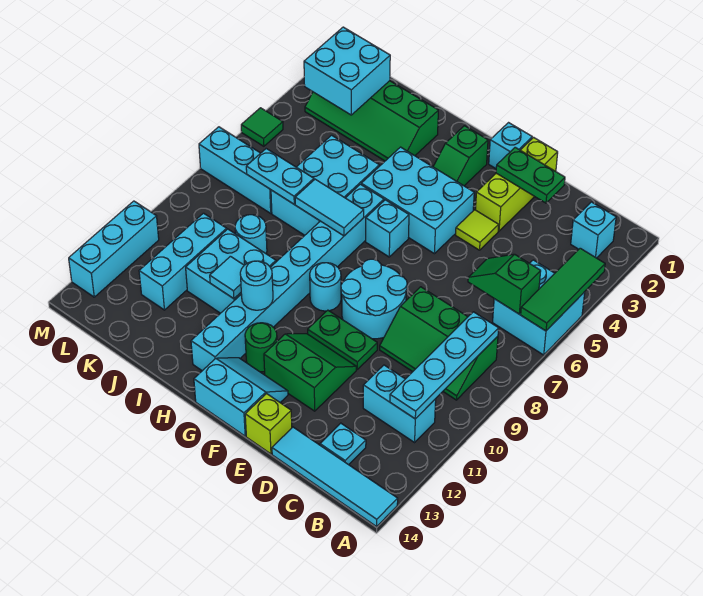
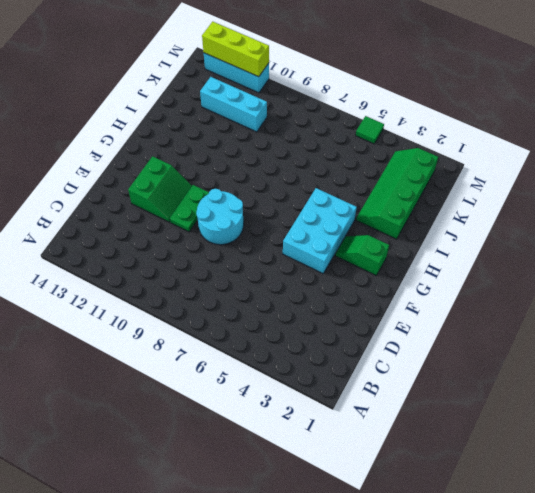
lime 1x3 brick [202,22,269,77] -> lime 1x3 brick moved to [475,137,558,231]
none -> cyan 2x2 brick [493,260,585,355]
none -> cyan 1x4 tile [272,427,398,527]
none -> cyan 1x1 brick [571,202,616,258]
none -> green 2x3 slope [380,287,498,400]

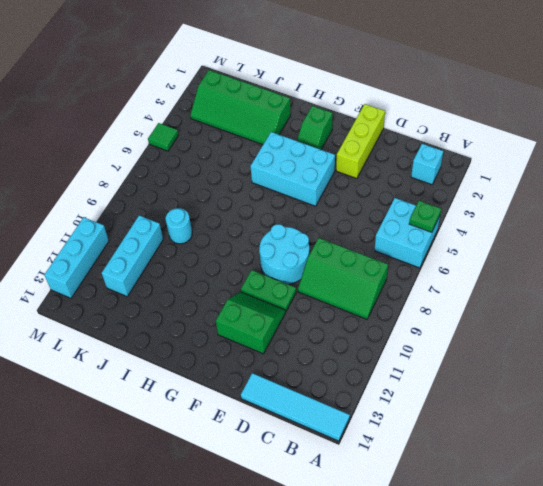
green 1x1 plate [409,201,441,232] -> green 1x3 tile [521,248,605,331]
none -> cyan 1x2 brick [363,365,436,442]
none -> cyan 1x1 plate [320,423,366,465]
none -> lime 1x1 tile [456,210,499,250]
none -> lime 1x1 brick [245,394,292,454]

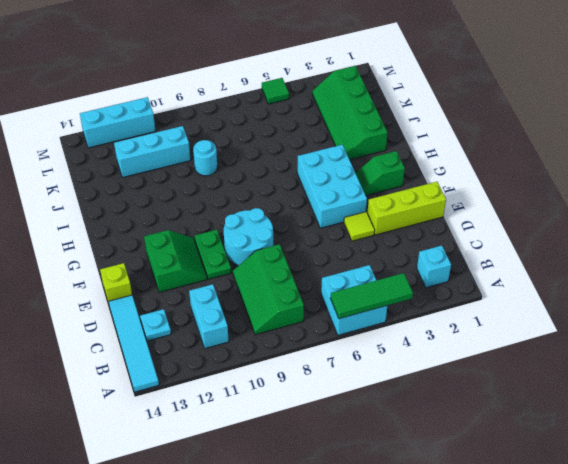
none -> cyan 1x1 brick [489,123,532,168]
none -> cyan 2x2 slope [194,358,288,436]
none -> cyan 1x1 brick [366,200,409,257]
none -> cyan 1x1 round brick [310,263,341,311]

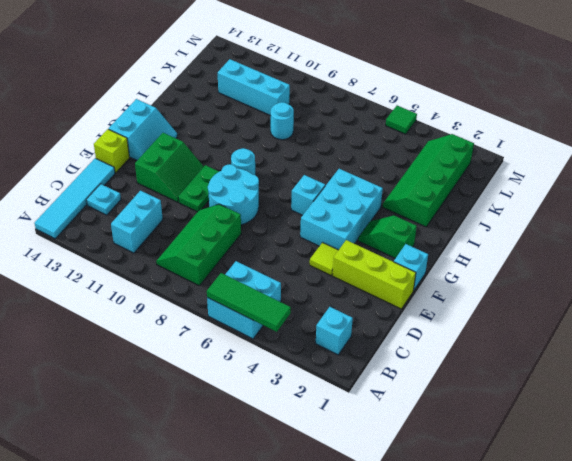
none -> green 1x1 round brick [245,323,277,372]
none -> cyan 1x8 brick [191,184,384,371]
none -> cyan 2x3 brick [271,135,379,235]
none -> cyan 2x2 brick [186,229,276,313]

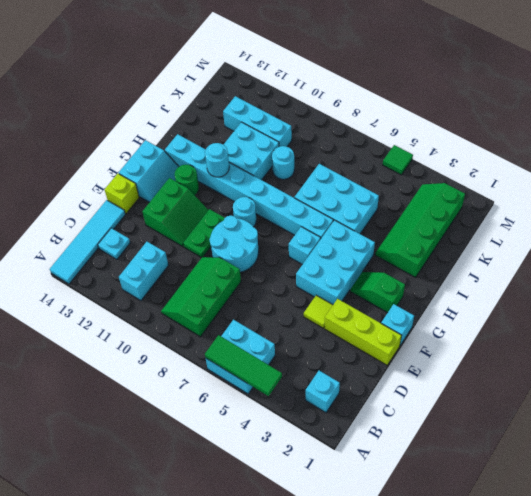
none -> cyan 1x3 brick [199,127,272,213]
none -> cyan 1x3 brick [69,201,159,297]
none -> green 1x2 slope [468,254,541,314]
none -> cyan 1x4 plate [390,312,499,419]

